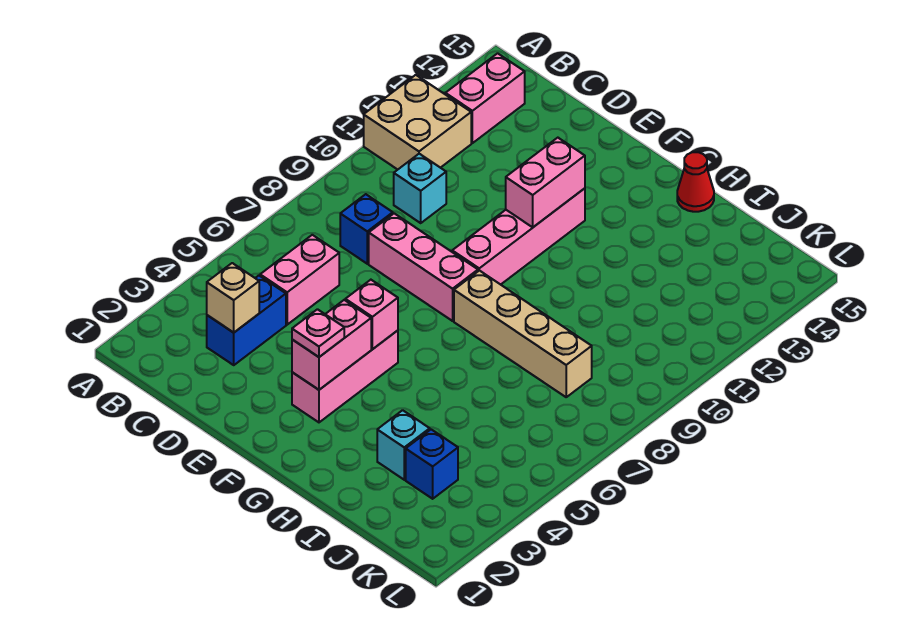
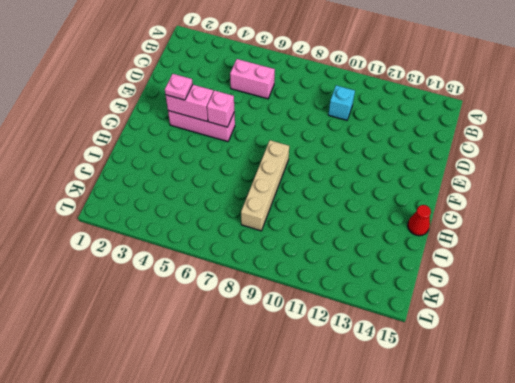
none -> tan 2x2 brick [364,75,471,170]
none -> pink 1x2 brick [445,53,525,143]
none -> blue 1x2 brick [207,276,286,365]

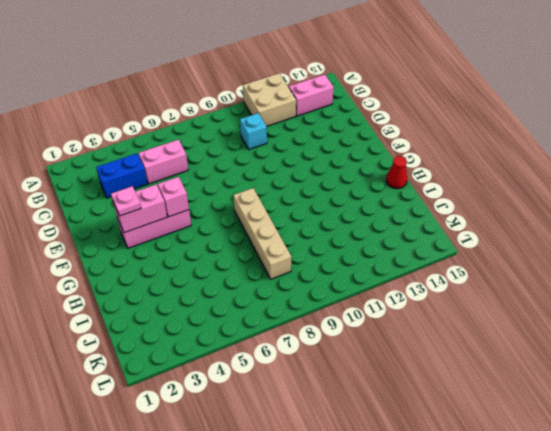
none -> blue 1x1 brick [340,194,393,264]
none -> pink 1x3 brick [369,213,478,321]
none -> pink 1x4 brick [452,188,585,285]

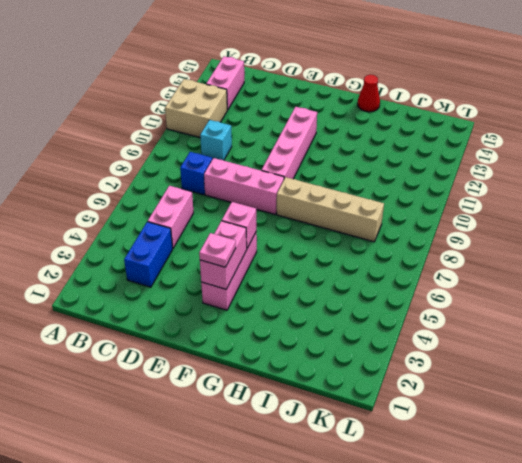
none -> cyan 1x1 brick [377,410,430,480]
none -> blue 1x1 brick [406,429,458,499]
none -> tan 1x1 brick [207,263,259,333]

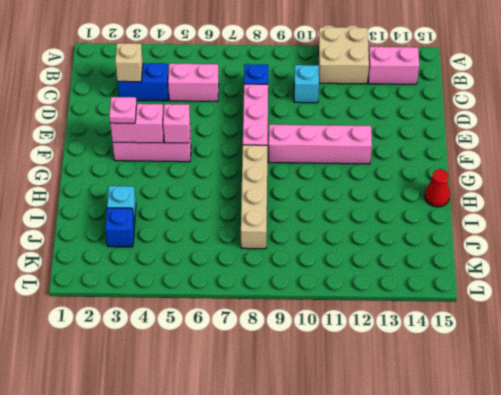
none -> pink 1x2 brick [506,138,585,227]

